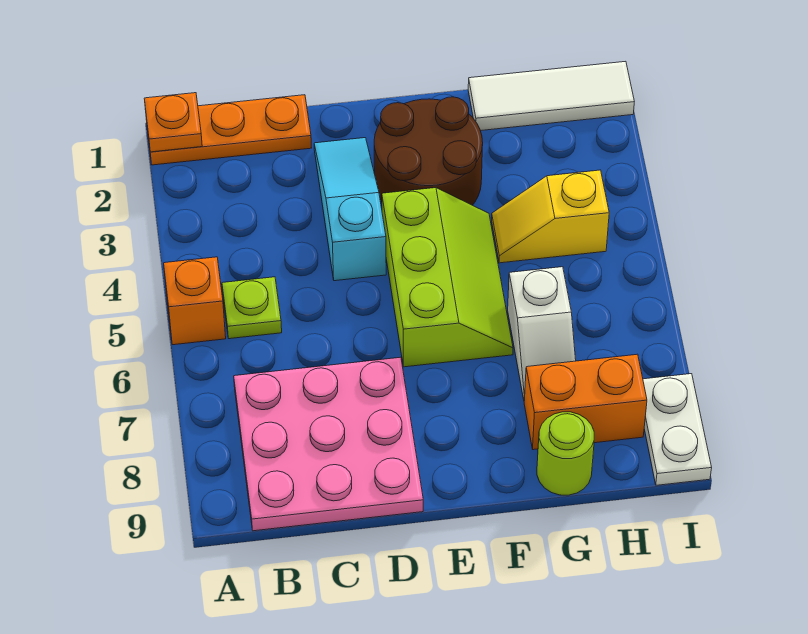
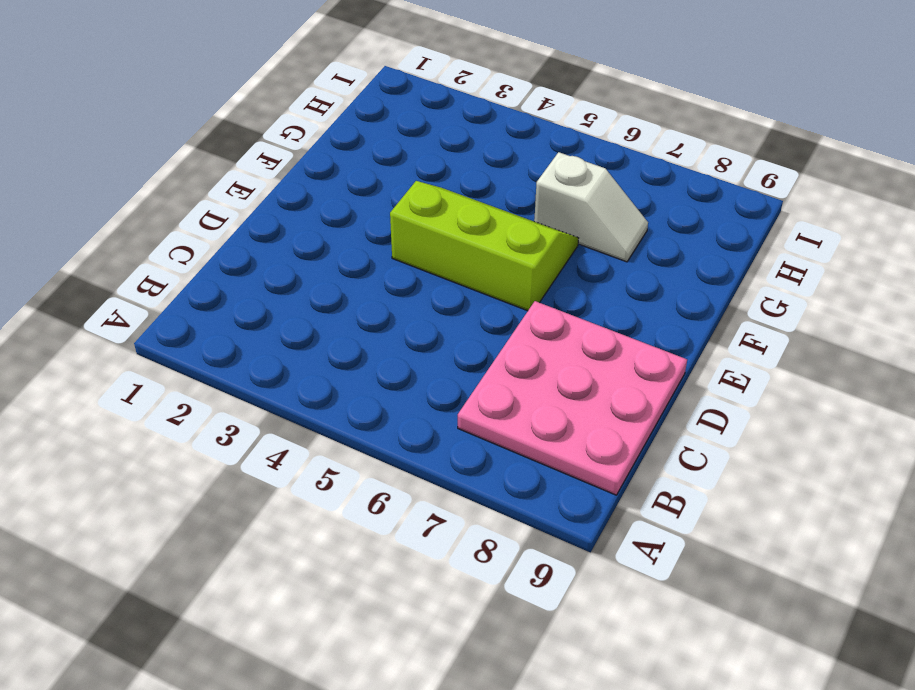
none -> orange 1x3 plate [146,95,311,165]
none -> orange 1x1 brick [164,257,226,345]
none -> lime 1x1 plate [222,277,282,339]

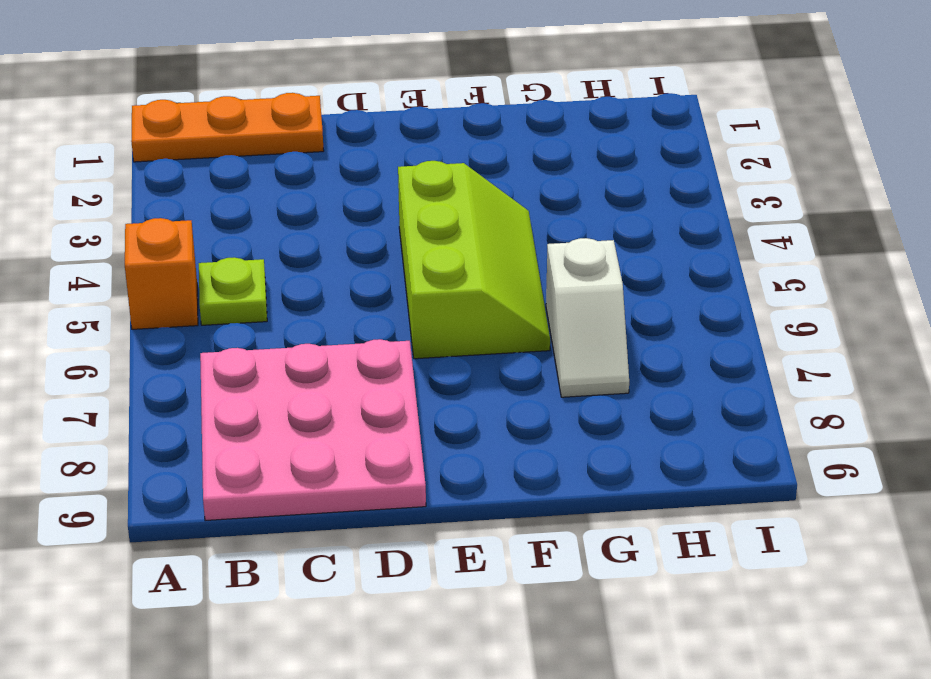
none -> cyan 1x3 slope [314,138,386,281]
none -> brown 2x2 round brick [374,97,483,205]
none -> white 1x3 tile [468,61,634,131]

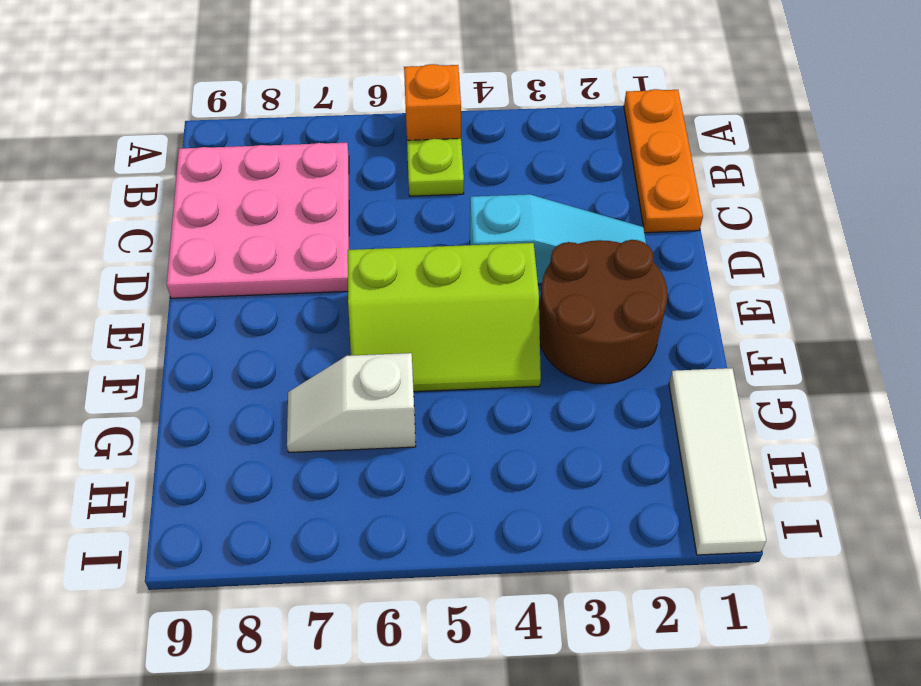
none -> yellow 1x2 slope [492,170,609,263]
none -> orange 1x2 brick [524,354,647,450]
none -> lime 1x1 round brick [537,412,594,495]

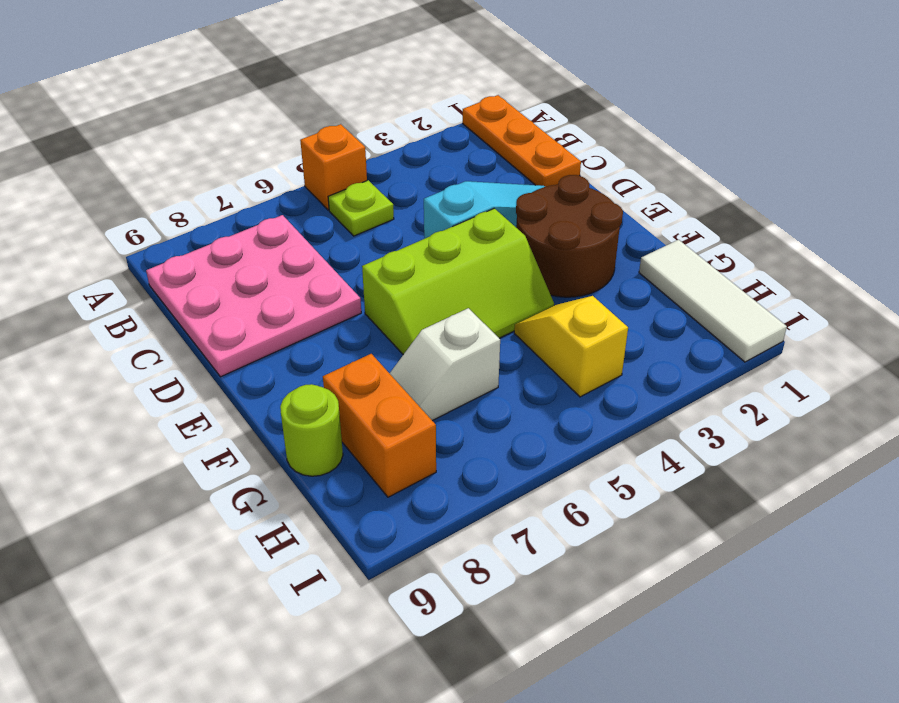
none -> white 1x2 plate [643,374,712,485]
none -> orange 1x1 plate [144,93,202,152]

